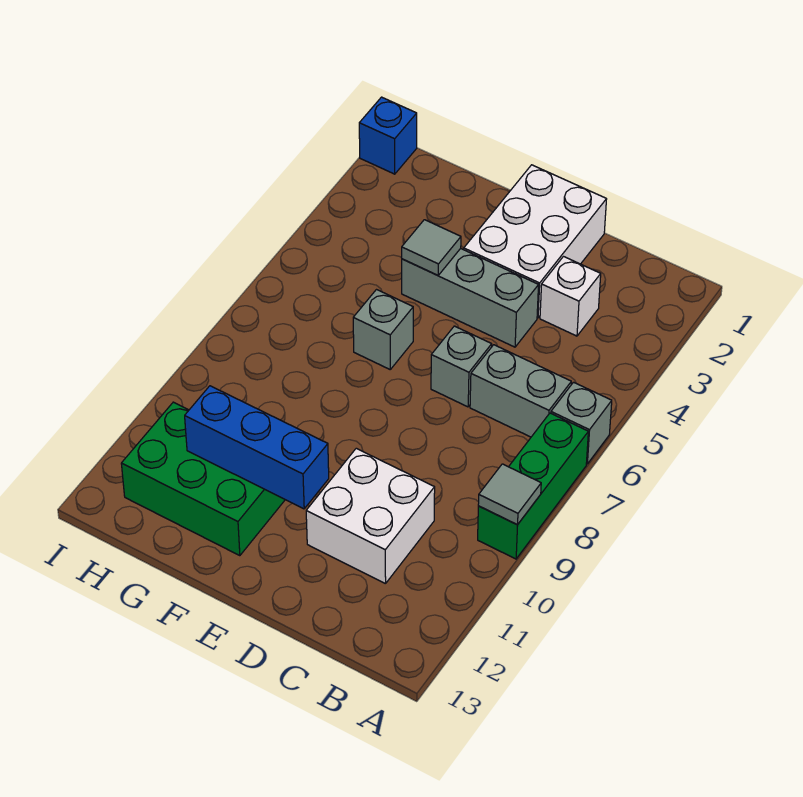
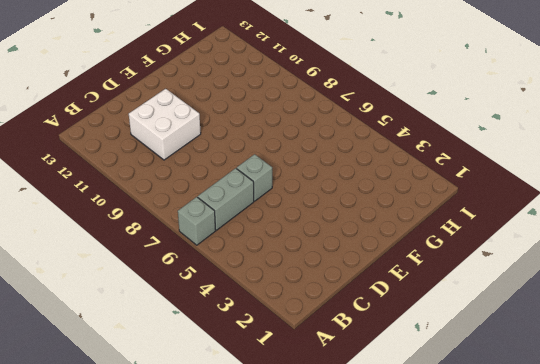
none -> green 1x3 brick [478,413,588,559]
none -> white 1x1 brick [540,257,601,336]
none -> white 2x3 brick [464,165,607,318]

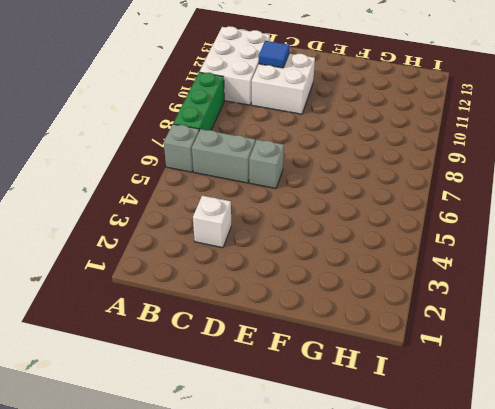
white 2x3 brick [199,26,270,105] -> white 2x3 brick moved to [464,165,607,318]
blue 1x1 tile [259,41,290,68] -> none
none -> grey 1x3 brick [402,248,539,347]
none -> grey 1x1 brick [353,290,413,369]
none -> green 2x3 brick [121,402,285,556]

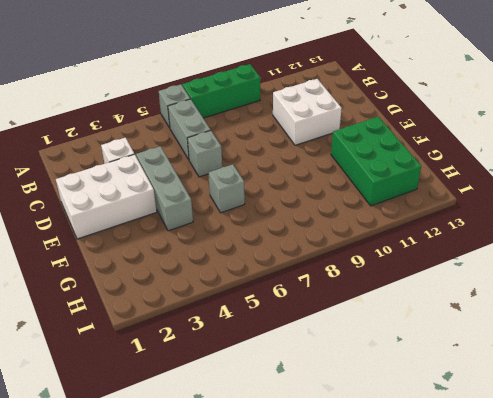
none -> blue 1x1 brick [359,97,417,174]
none -> grey 1x1 tile [478,464,541,525]
none -> blue 1x3 brick [185,386,329,509]

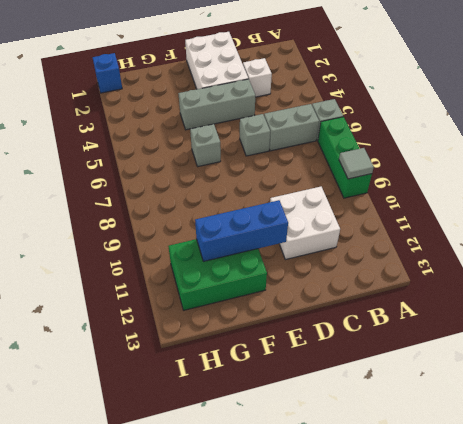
none -> grey 1x1 tile [402,220,461,275]

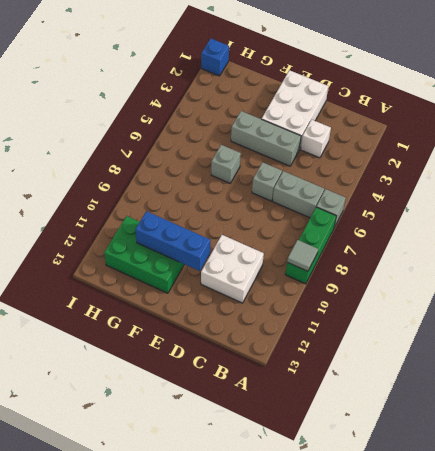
none -> grey 1x1 tile [402,220,461,275]

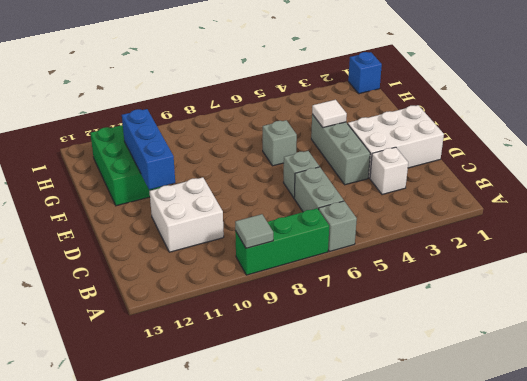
white 1x1 tile [312,100,347,128] -> grey 1x1 tile [402,220,461,275]

